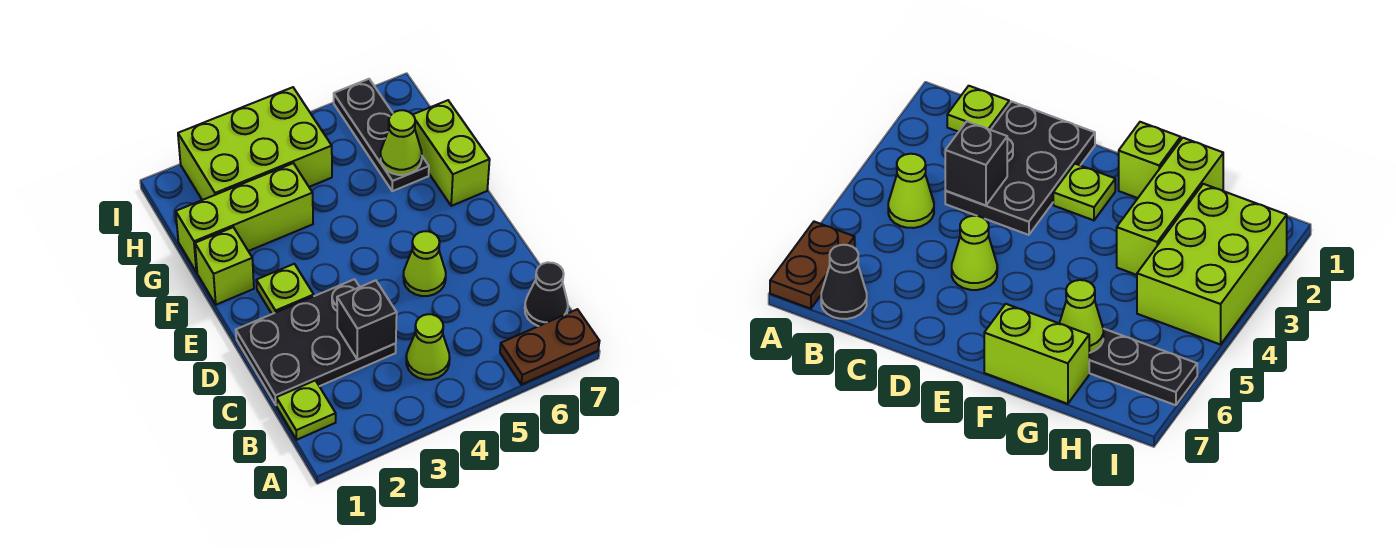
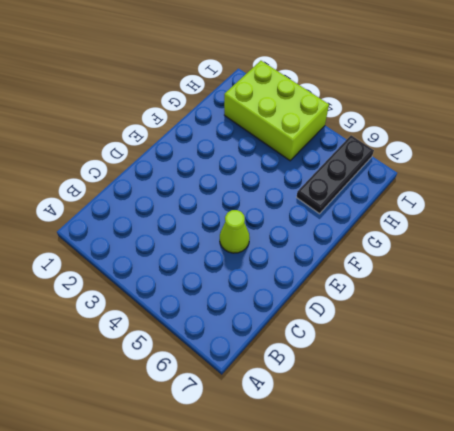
none -> brown 1x2 plate [500,309,599,385]
none -> lime 1x1 plate [276,380,336,440]
none -> lime 1x1 cone [406,314,450,380]

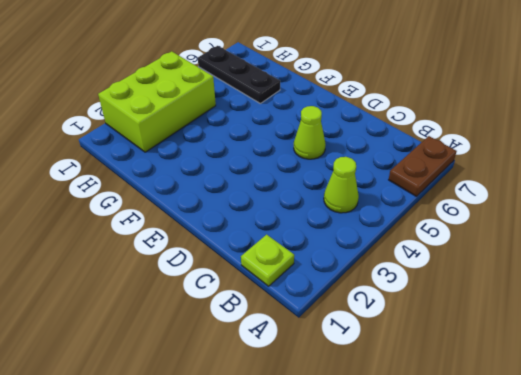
none -> black 1x1 cone [525,262,568,326]
none -> black 2x3 plate [236,279,396,405]
none -> lime 1x1 plate [256,264,314,314]

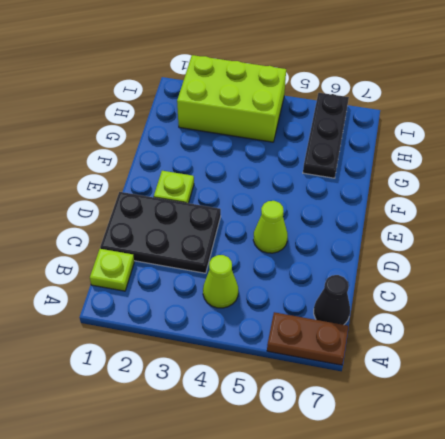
none -> lime 1x1 brick [195,227,254,305]
none -> lime 1x2 brick [413,100,490,206]
none -> lime 1x3 brick [176,163,313,272]

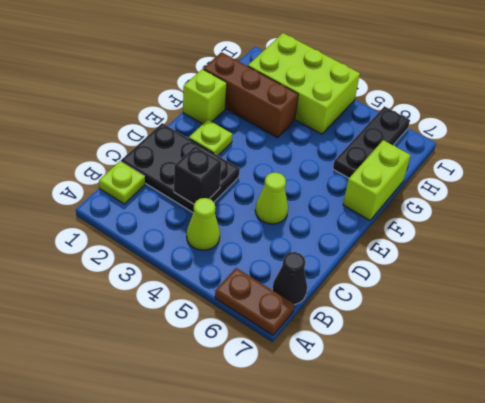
brown 1x3 brick [203,52,298,138] -> lime 1x3 brick [176,163,313,272]
none -> lime 1x1 cone [381,110,422,175]

